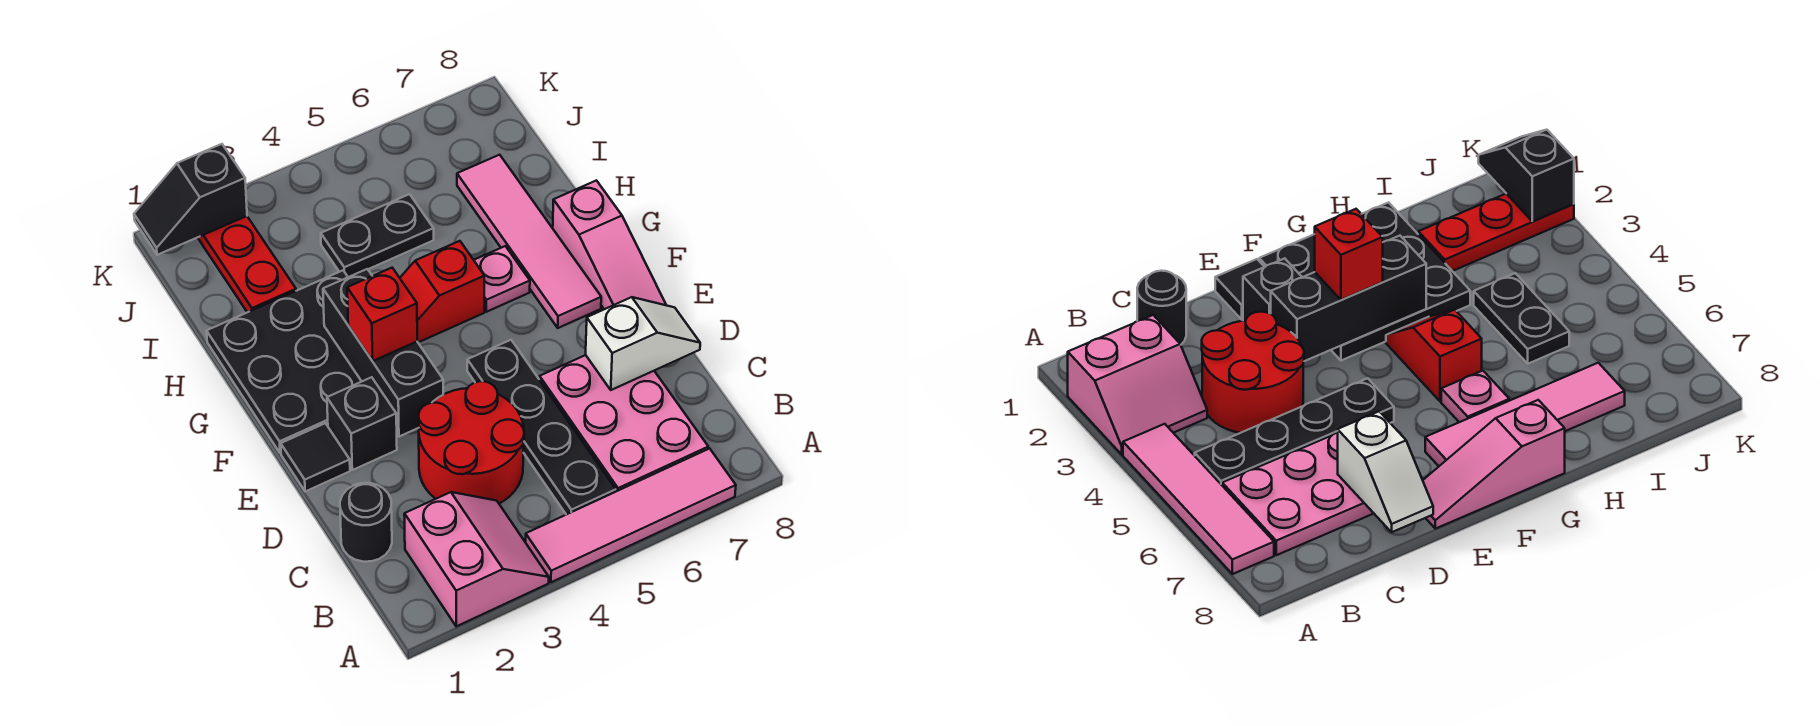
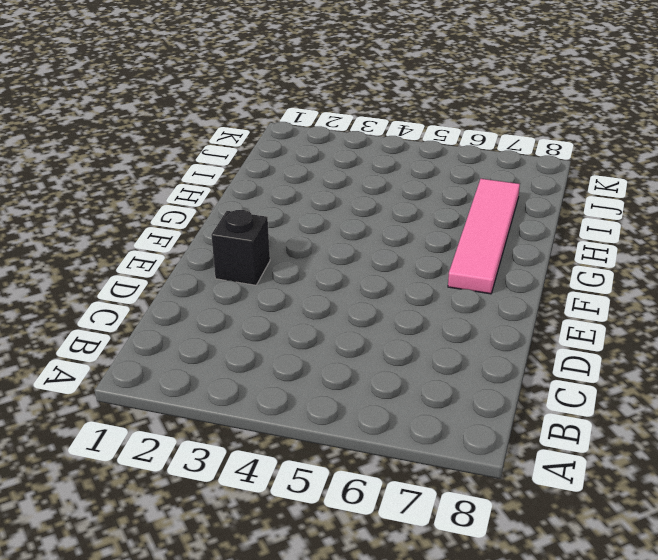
none -> pink 2x2 slope [404,492,549,626]
none -> pink 1x4 tile [526,448,736,582]
none -> black 1x4 plate [467,340,616,515]

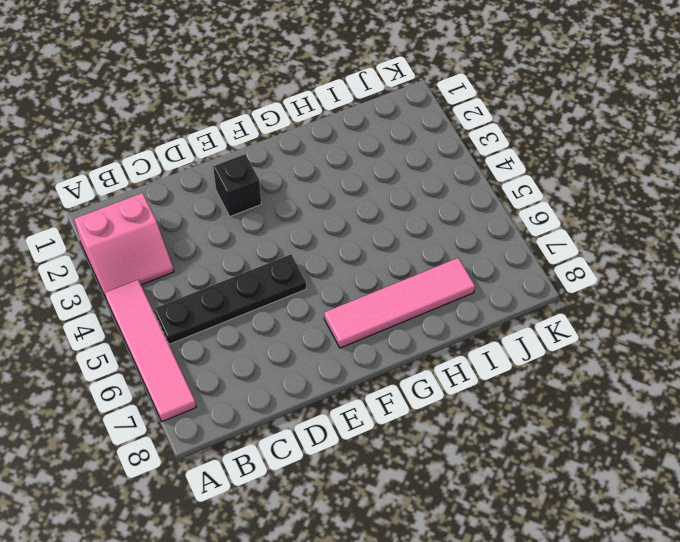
none -> pink 2x3 plate [539,355,708,491]
none -> black 1x1 round brick [340,483,392,562]
none -> red 2x2 round brick [418,381,524,503]

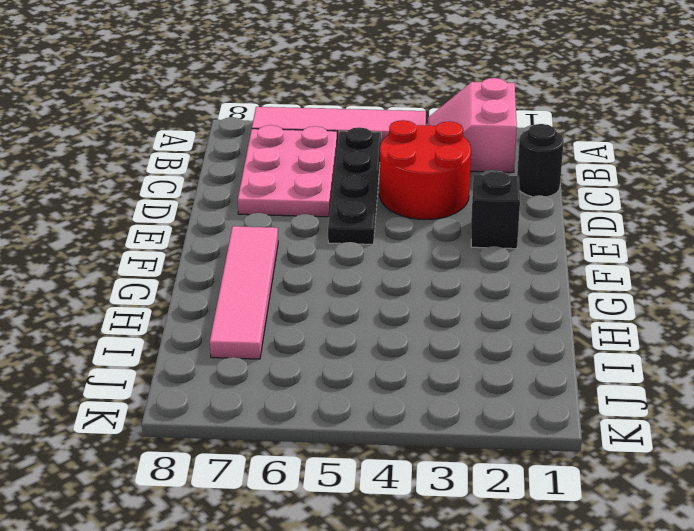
none -> black 1x1 tile [281,423,350,492]
none -> pink 1x3 slope [553,180,666,309]
none -> black 3x3 plate [207,271,362,453]

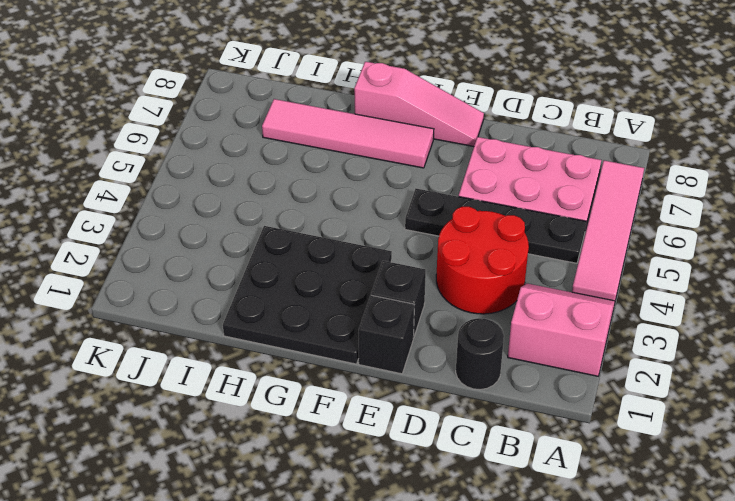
black 1x1 brick [359,295,414,374] -> black 1x1 tile [281,423,350,492]
none -> red 1x2 slope [400,241,484,342]
none -> pink 1x1 plate [474,246,530,312]
none -> red 1x3 plate [198,216,296,312]

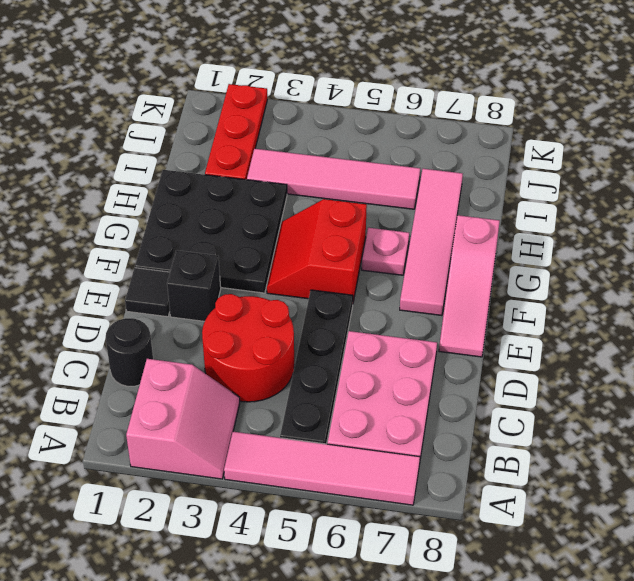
red 2x2 slope [267,199,367,302] -> red 1x2 slope [400,241,484,342]
pink 1x4 tile [247,149,420,209] -> black 1x2 plate [321,194,434,277]
none -> white 1x2 slope [586,297,700,390]
none -> black 1x3 brick [323,269,443,437]
none -> black 1x2 slope [134,144,247,255]

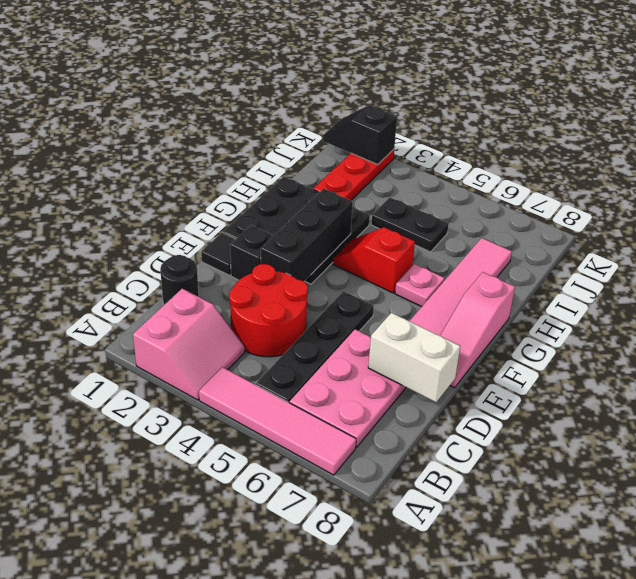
white 1x2 brick [368,313,460,402] -> white 1x2 slope [586,297,700,390]
none -> red 1x1 brick [347,268,417,361]

